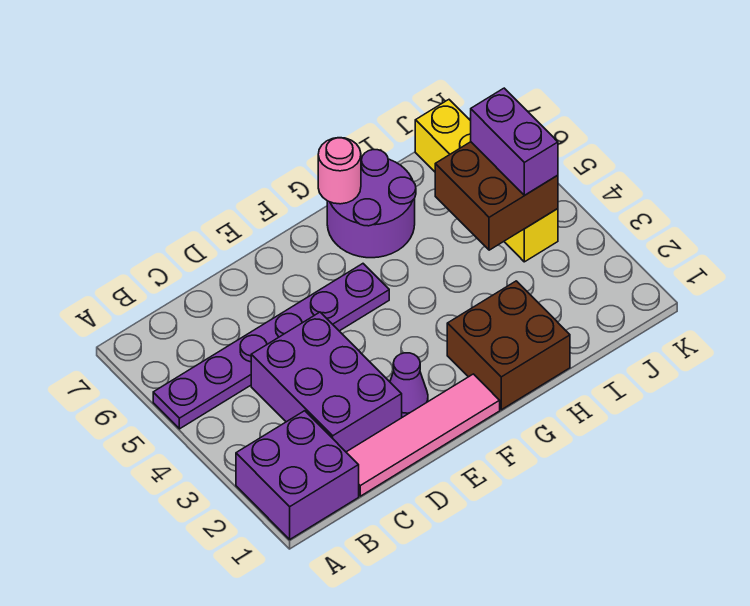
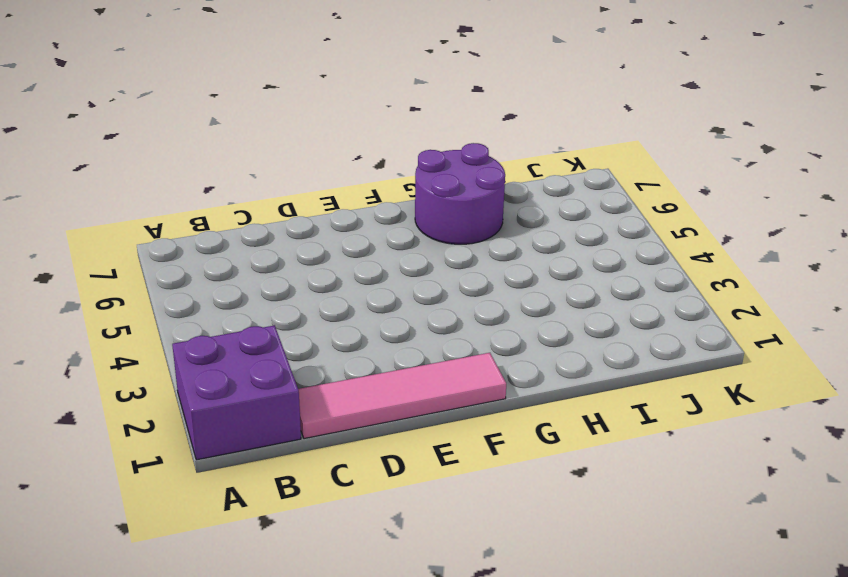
none -> purple 1x6 plate [153,264,389,429]
none -> purple 2x3 brick [251,312,402,452]

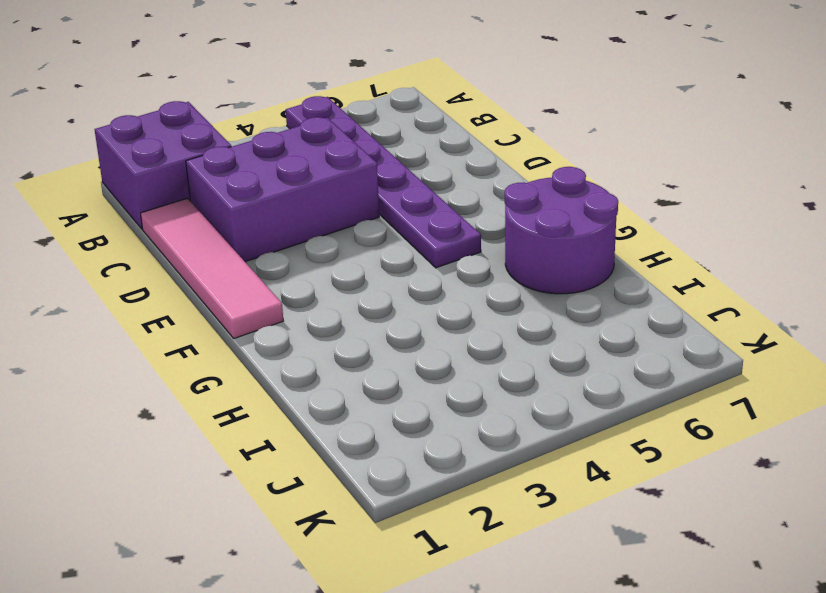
none -> purple 1x1 cone [390,353,428,417]
none -> brown 2x2 brick [447,281,570,410]

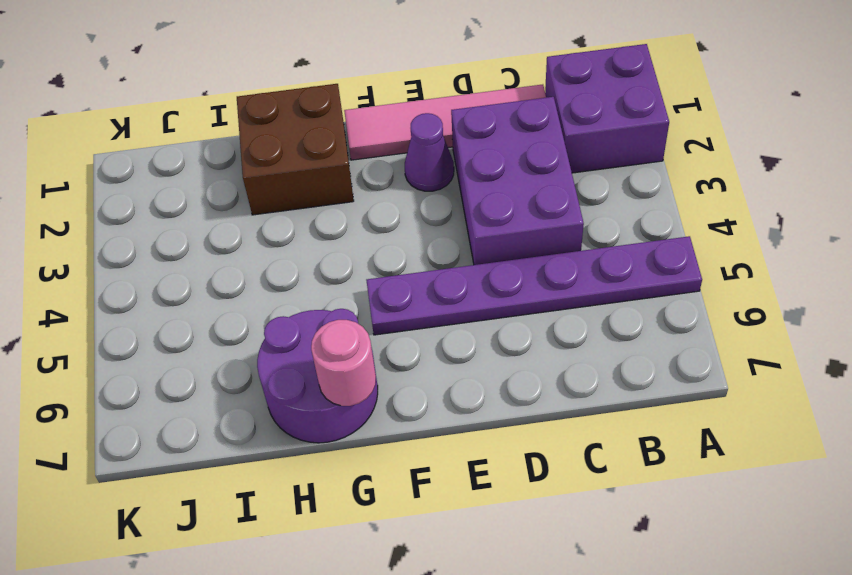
none -> yellow 1x4 brick [415,100,558,262]
none -> brown 2x2 brick [435,142,558,250]

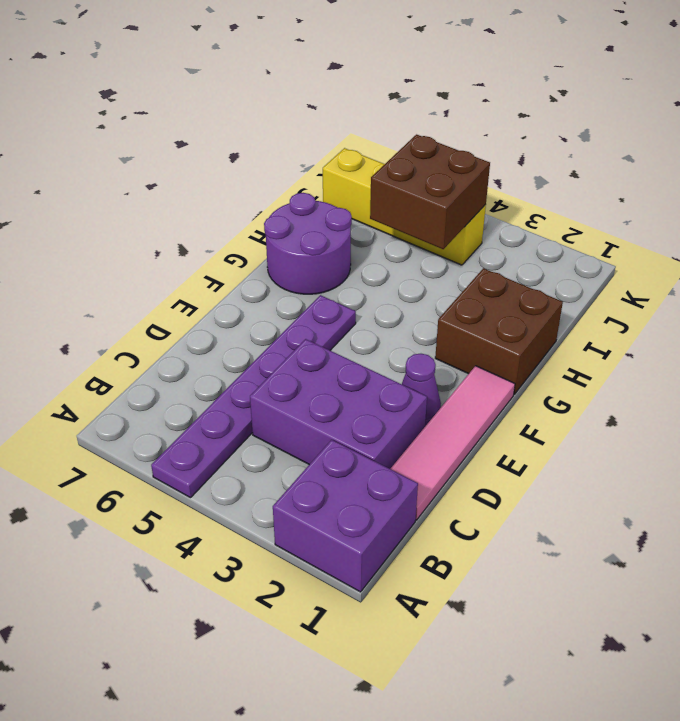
none -> pink 1x1 round brick [318,138,361,204]
none -> purple 1x2 brick [471,88,558,195]

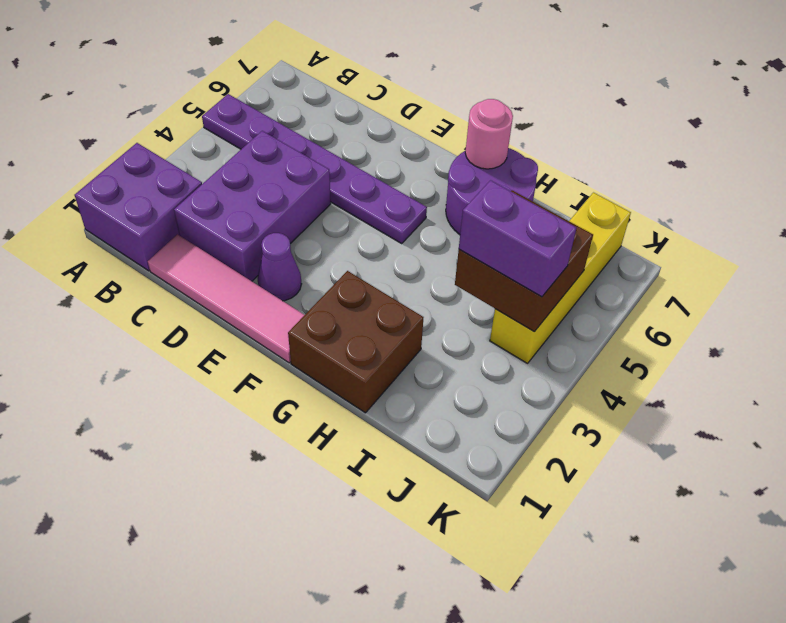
purple 1x2 brick [459,180,577,297] -> purple 1x2 brick turned to [471,88,558,195]

